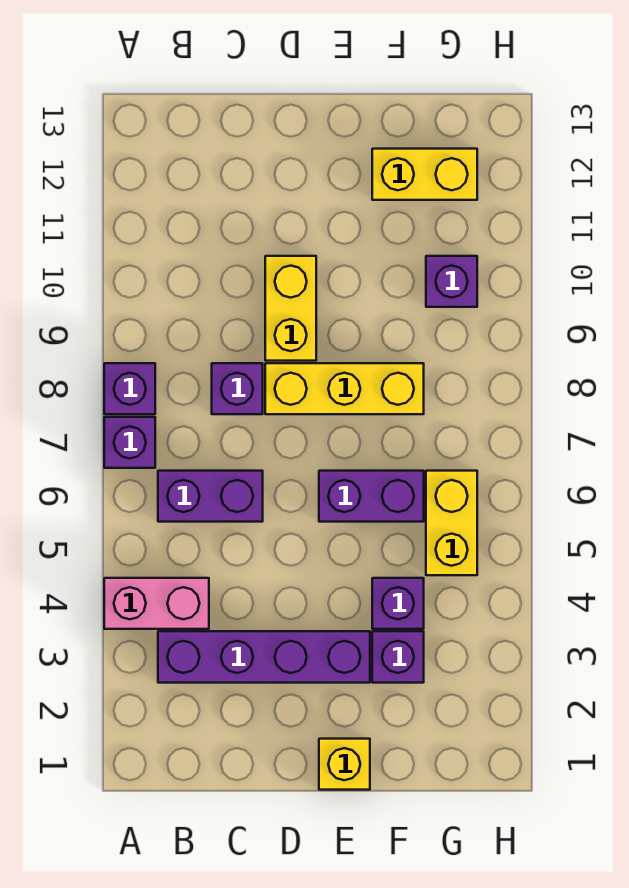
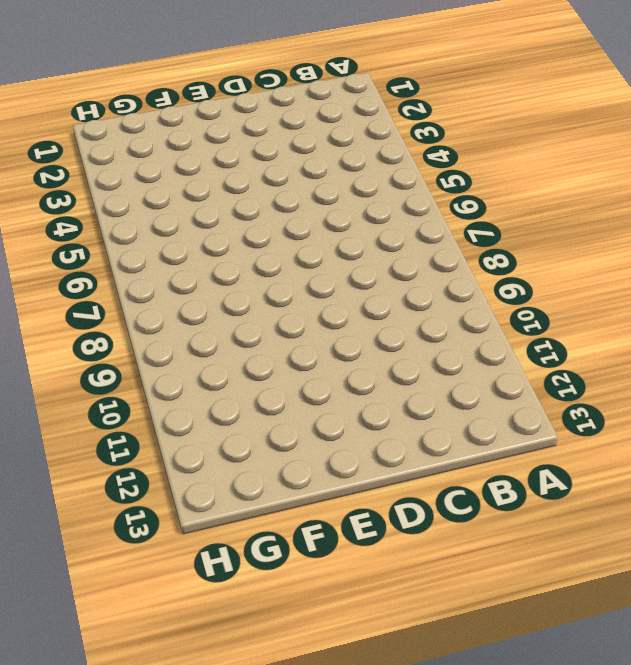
none -> pink 1x2 brick [104,578,209,629]
none -> purple 1x1 brick [104,417,155,468]
none -> purple 1x1 brick [104,363,155,414]

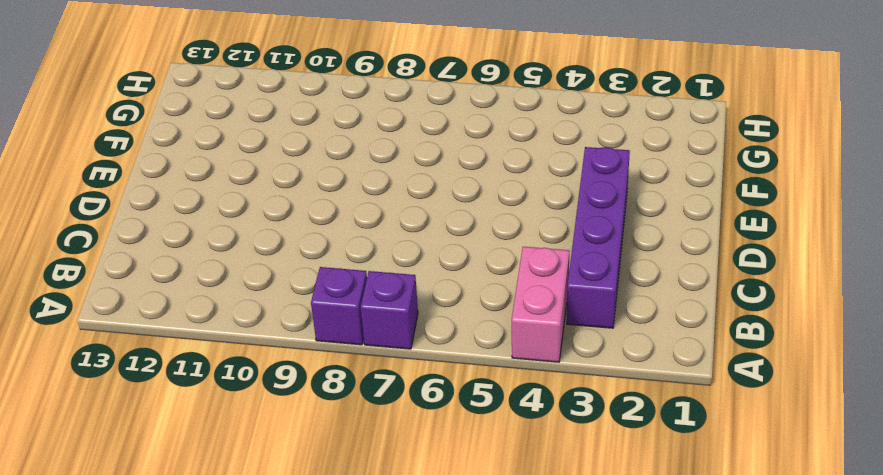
none -> purple 1x2 brick [158,471,263,522]
none -> purple 1x1 brick [212,363,263,414]
none -> yellow 1x3 brick [265,363,424,414]

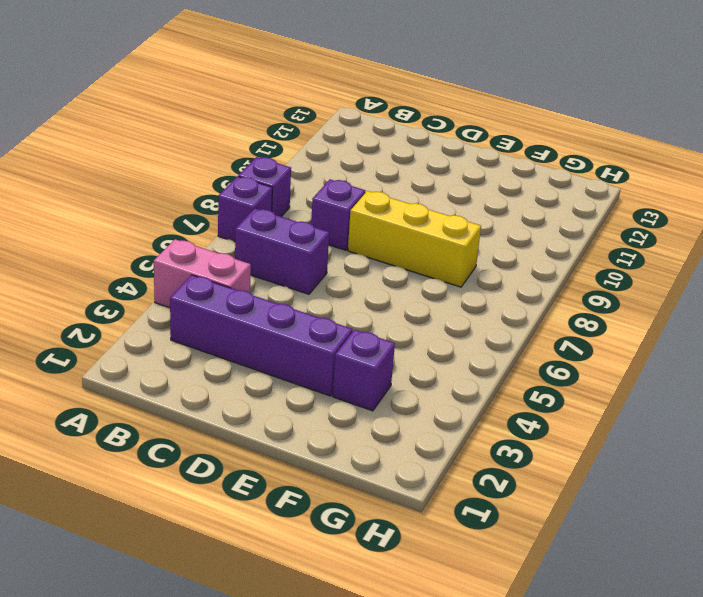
none -> yellow 1x2 brick [265,256,316,361]
none -> yellow 1x1 brick [319,739,370,790]
none -> purple 1x2 brick [319,471,424,522]

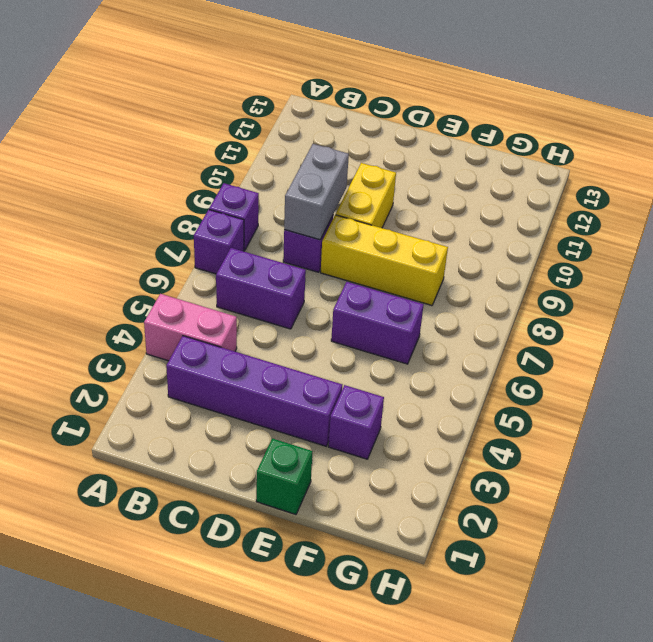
grey 1x2 brick [284,144,349,240] -> none
green 1x1 brick [256,438,312,514] -> yellow 1x1 brick [319,739,370,790]
none -> purple 1x1 brick [372,578,424,629]
none -> yellow 1x2 brick [372,149,477,200]
none -> yellow 1x2 brick [426,471,477,575]

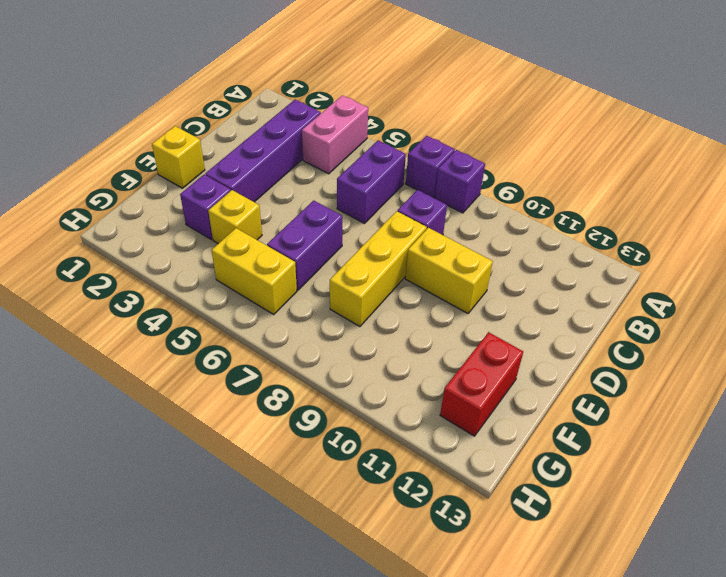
yellow 1x1 brick [208,190,262,244] -> purple 1x1 brick [372,578,424,629]
red 1x2 brick [440,332,523,436] -> yellow 1x2 brick [372,149,477,200]
none -> purple 1x1 brick [426,256,477,307]

